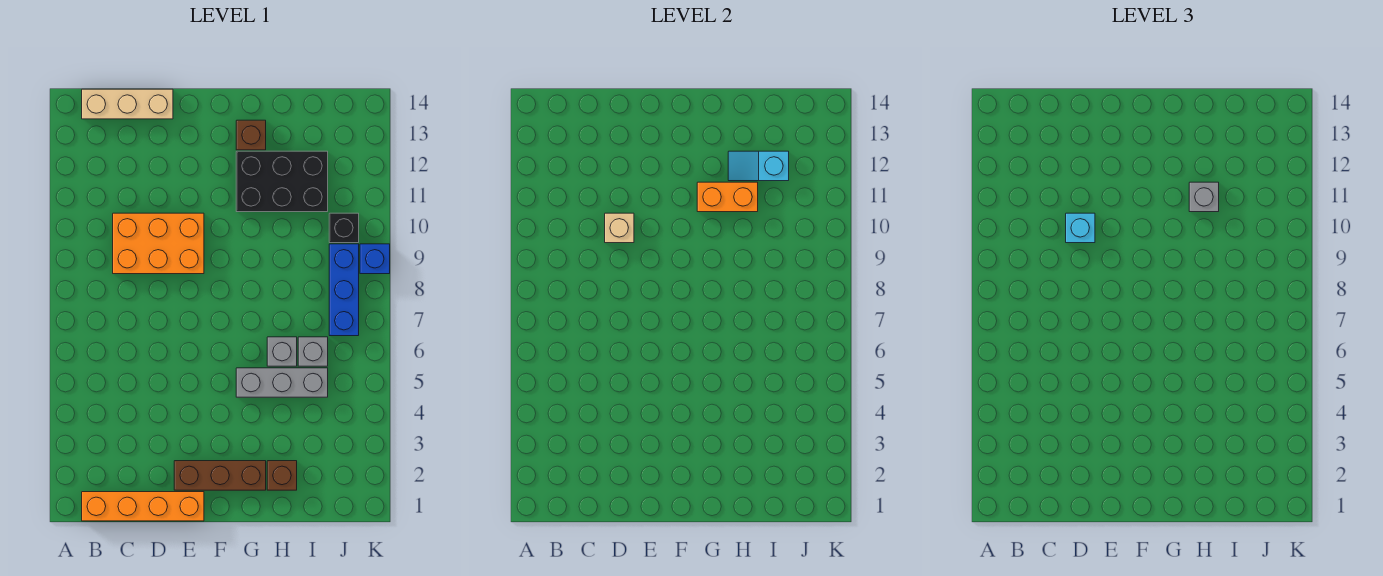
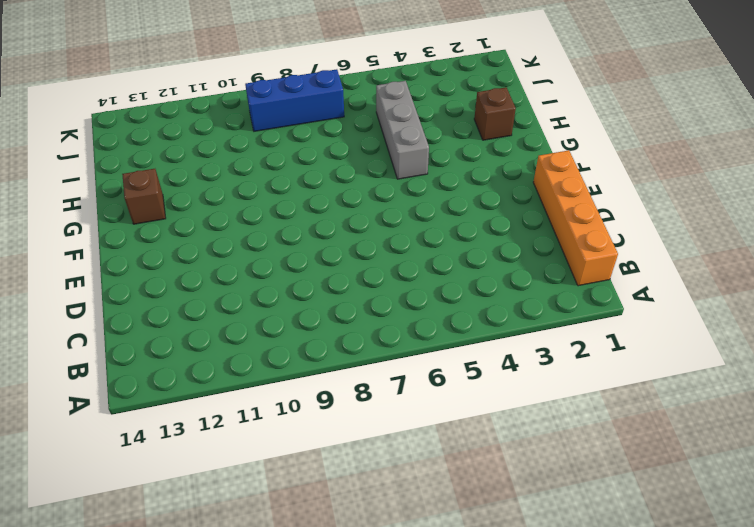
none -> tan 1x3 brick [82,89,173,119]
none -> orange 2x3 brick [113,213,204,274]
none -> brown 1x3 brick [174,461,266,490]

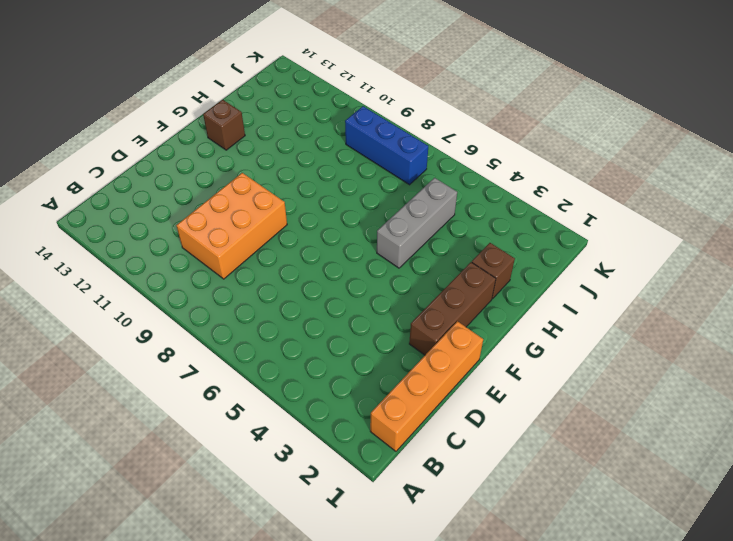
none -> tan 1x3 brick [82,89,173,119]
none -> black 2x3 brick [236,151,328,212]
none -> grey 1x1 brick [267,337,297,366]

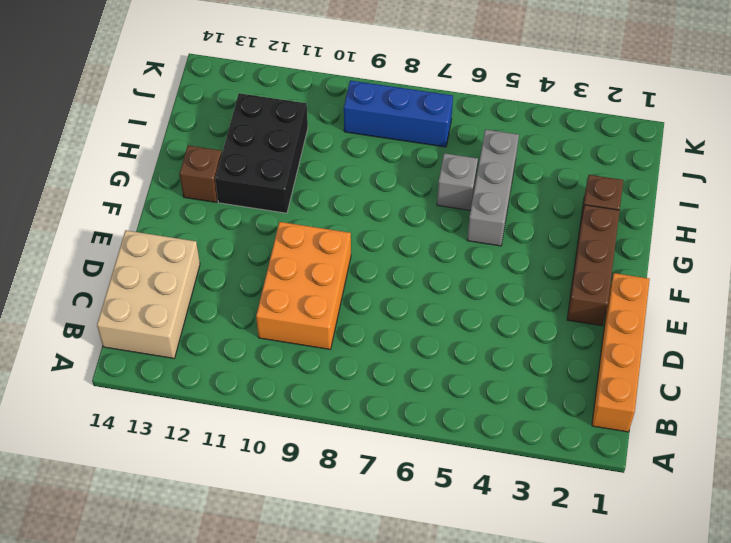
tan 2x3 brick [97,230,200,358] -> tan 1x3 brick [82,89,173,119]
none -> grey 1x1 brick [298,337,328,366]
none -> black 1x1 brick [329,213,359,243]
none -> blue 1x1 brick [360,244,390,274]

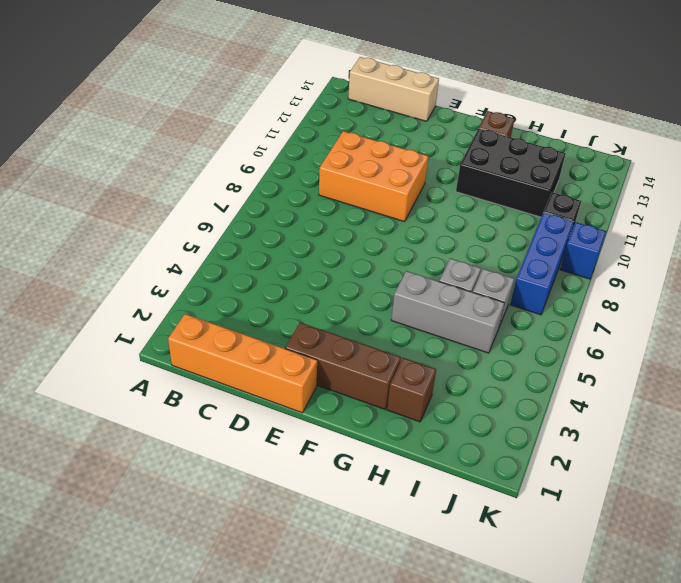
none -> tan 1x1 brick [605,213,634,243]
none -> orange 1x2 brick [697,182,758,212]
none -> cyan 1x2 slope [728,151,789,181]

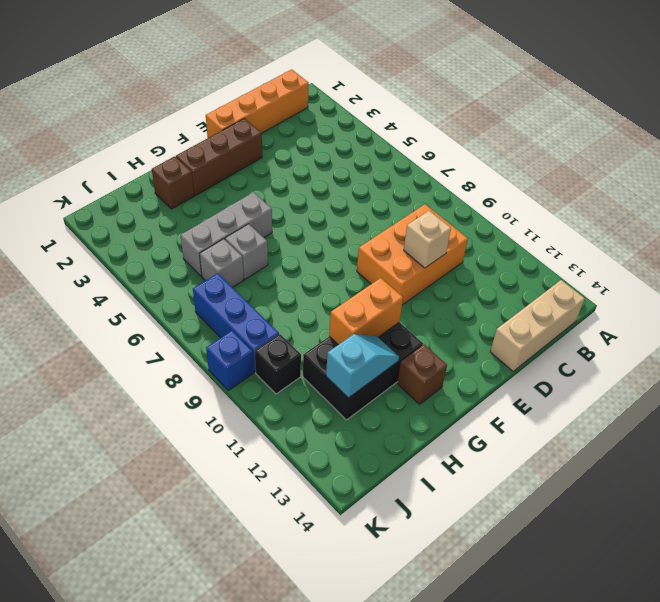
none -> cyan 1x1 brick [1066,213,1095,243]
none -> grey 1x1 brick [1189,182,1219,212]

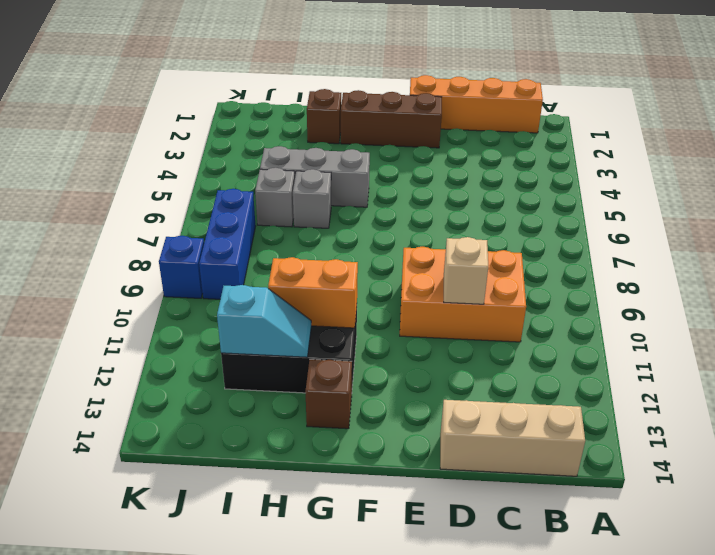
none -> black 1x1 brick [329,213,359,243]
none -> cyan 1x1 brick [1066,213,1095,243]
none -> grey 1x1 brick [1189,182,1219,212]

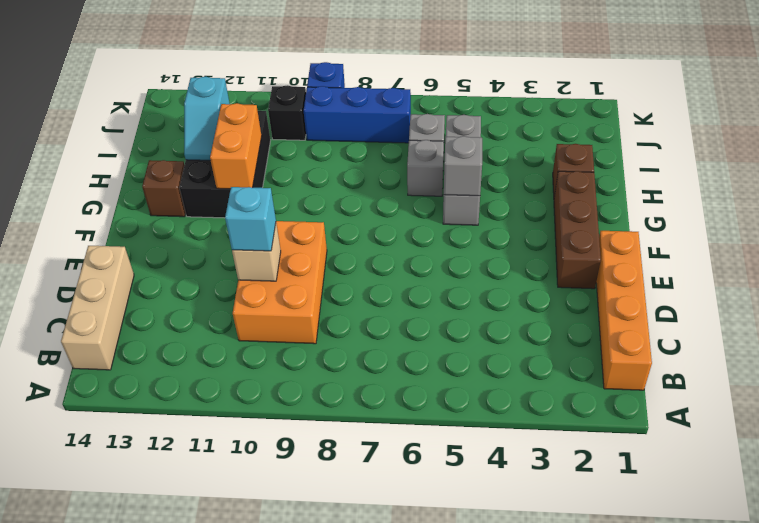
grey 1x1 brick [444,136,482,196] -> grey 1x1 brick moved to [1189,182,1219,212]

